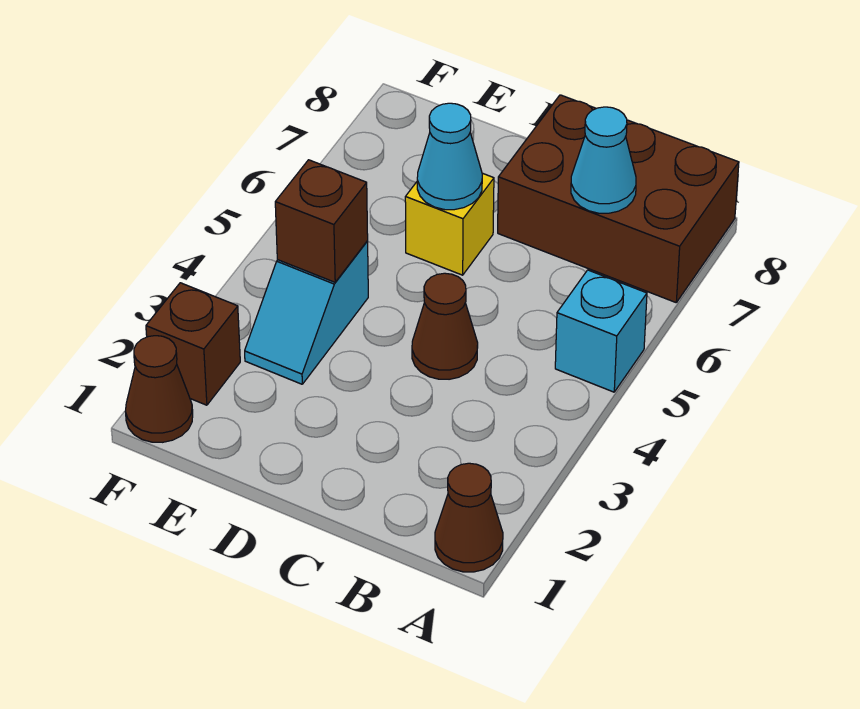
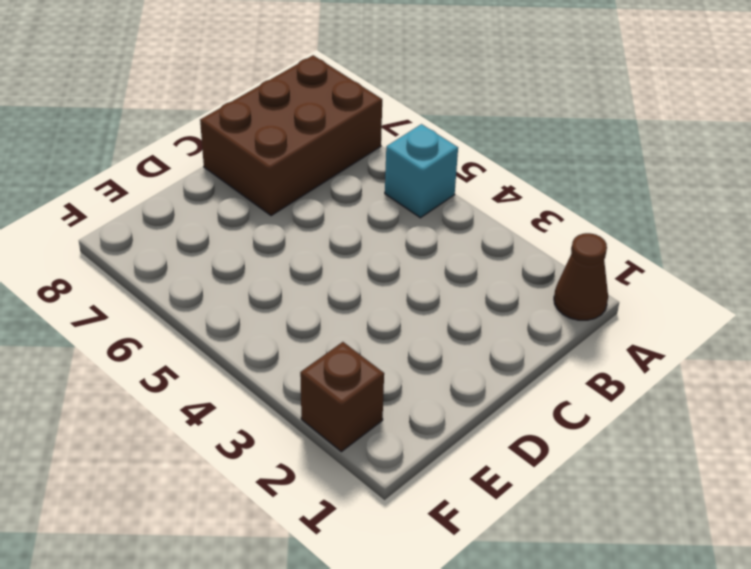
none -> brown 1x1 cone [412,273,478,379]
none -> yellow 1x1 brick [405,173,494,275]

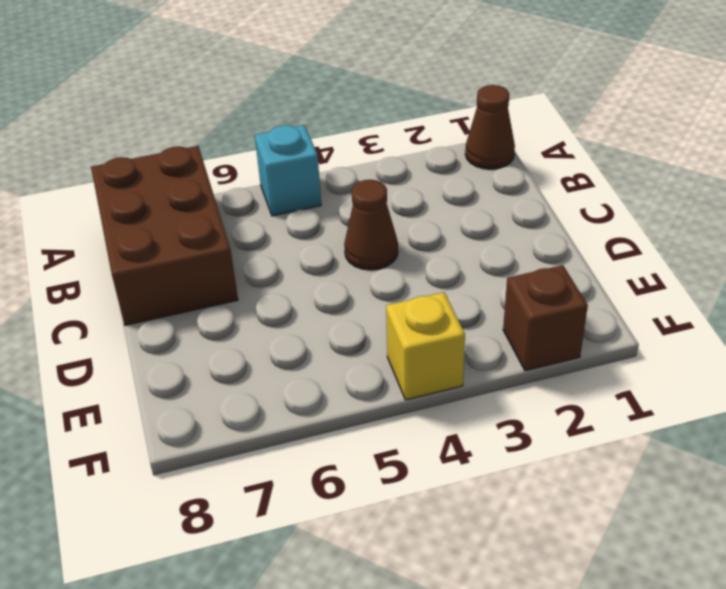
yellow 1x1 brick [386,292,465,400] -> yellow 1x1 brick moved to [405,173,494,275]
none -> cyan 1x2 slope [245,241,368,384]
none -> brown 1x1 cone [125,336,193,442]

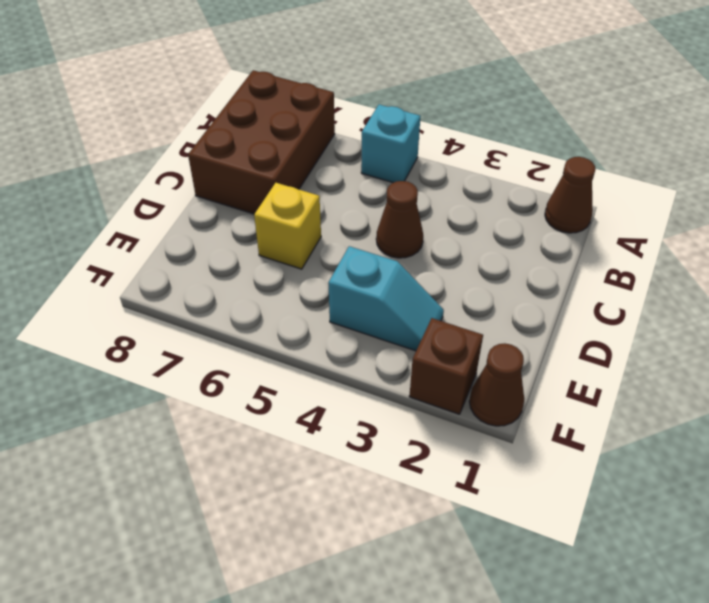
none -> cyan 1x1 cone [571,107,636,213]
none -> cyan 1x1 cone [417,103,482,210]

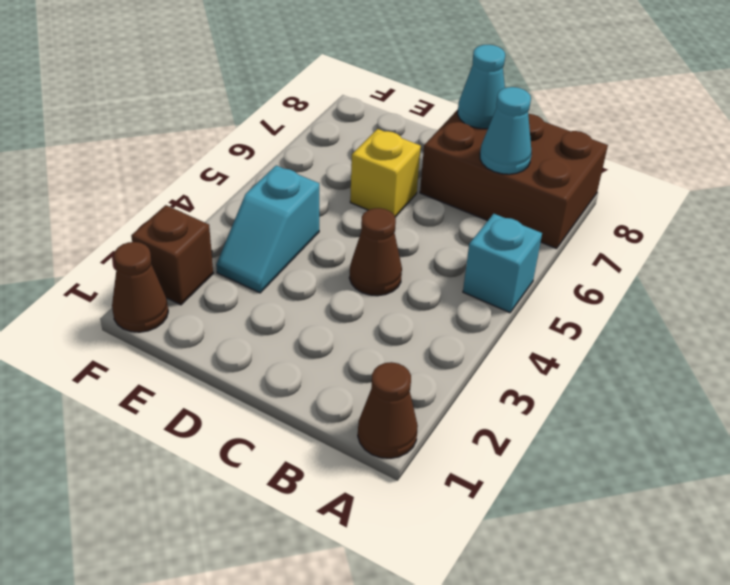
cyan 1x1 cone [458,45,505,129] -> cyan 1x1 cone moved to [417,103,482,210]
none -> brown 1x1 brick [275,160,368,282]

